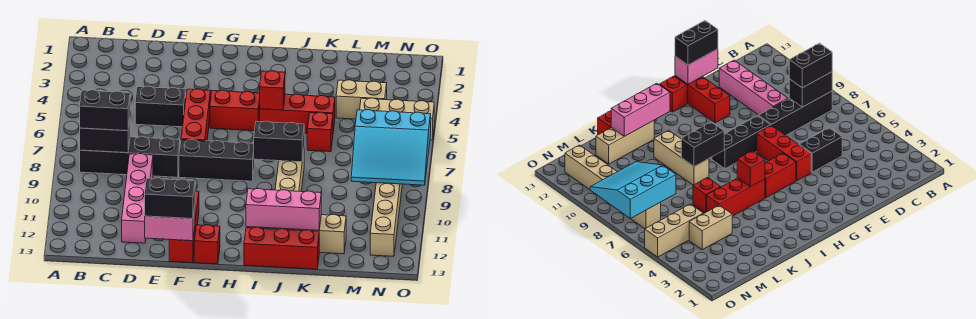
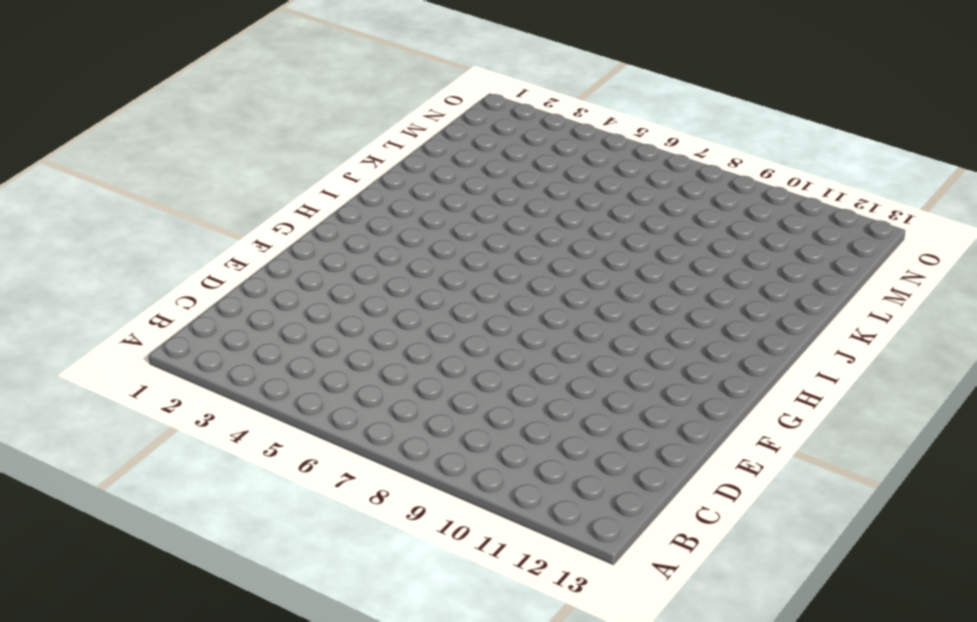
none -> black 1x4 brick [80,137,180,177]
none -> black 1x2 brick [135,86,186,127]
none -> pink 1x4 brick [122,154,153,243]

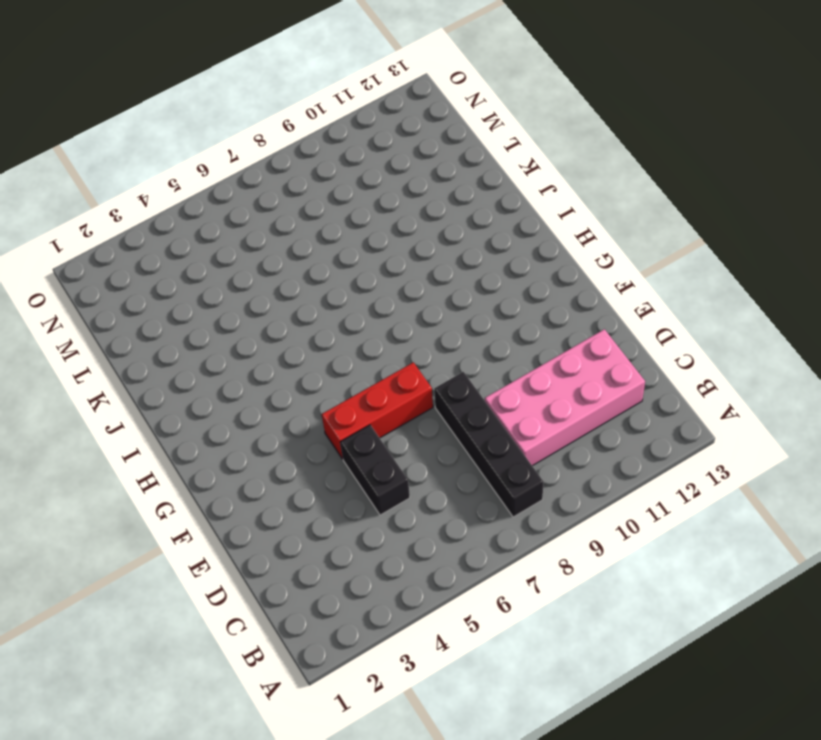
pink 2x4 brick [485,329,645,466] -> pink 1x4 brick [122,154,153,243]
none -> black 1x3 brick [179,139,254,181]
none -> red 1x3 brick [169,191,199,263]
none -> red 1x2 brick [210,90,260,131]

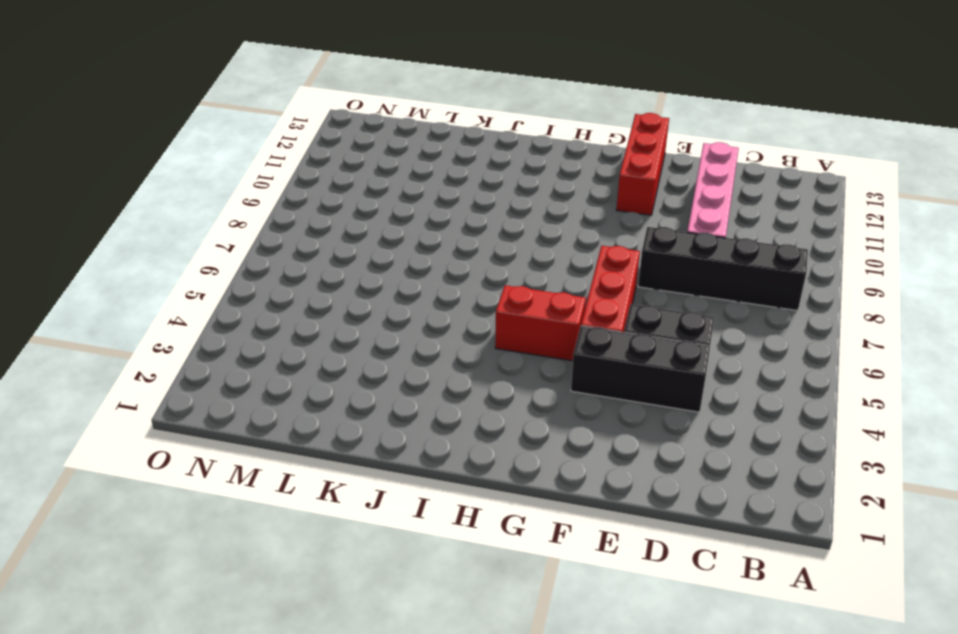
black 1x3 brick [571,326,710,412] -> black 1x3 brick moved to [179,139,254,181]
none -> red 1x1 brick [194,225,220,264]
none -> red 1x3 brick [260,94,335,133]
none -> red 1x3 brick [244,227,319,269]

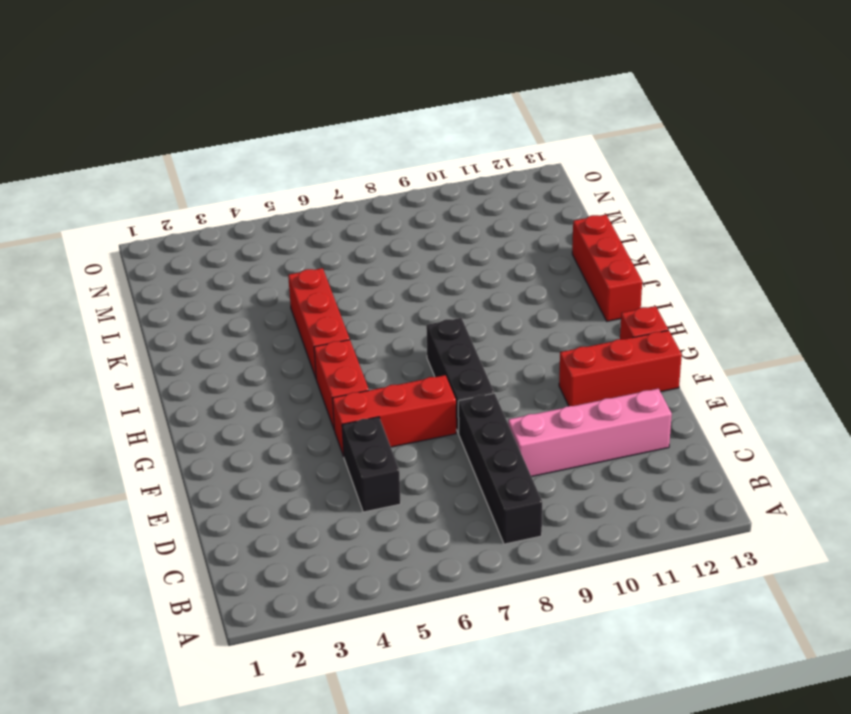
none -> tan 1x3 brick [275,152,304,192]
none -> tan 1x3 brick [271,214,346,254]
none -> red 1x1 brick [307,112,333,152]

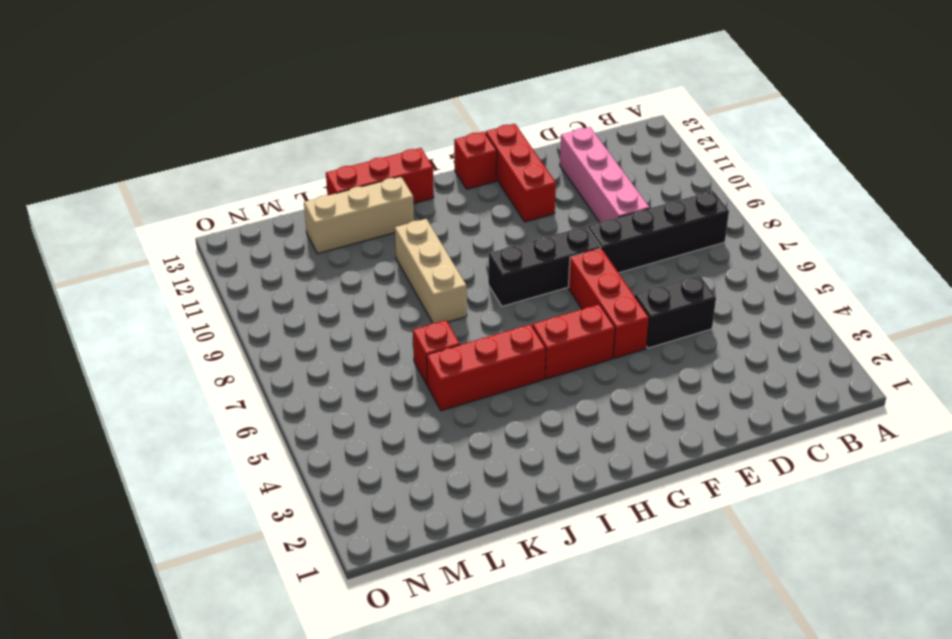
none -> tan 1x2 brick [336,80,387,119]
none -> tan 1x3 brick [360,98,434,140]
none -> tan 1x6 brick [370,183,402,256]

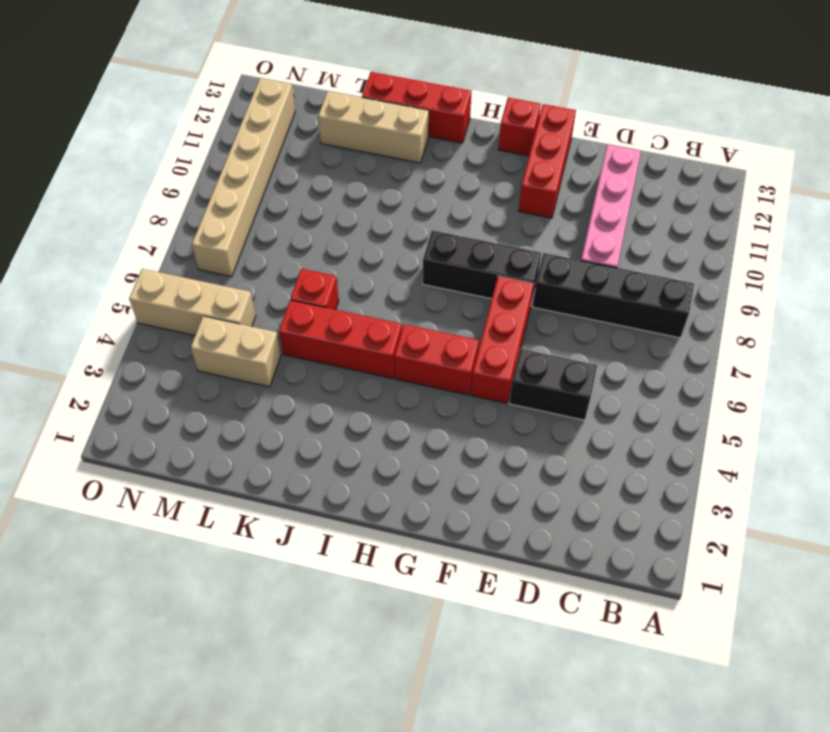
none -> tan 1x3 brick [275,152,304,192]
none -> black 1x2 brick [80,119,130,153]
none -> pink 1x2 brick [145,207,195,241]

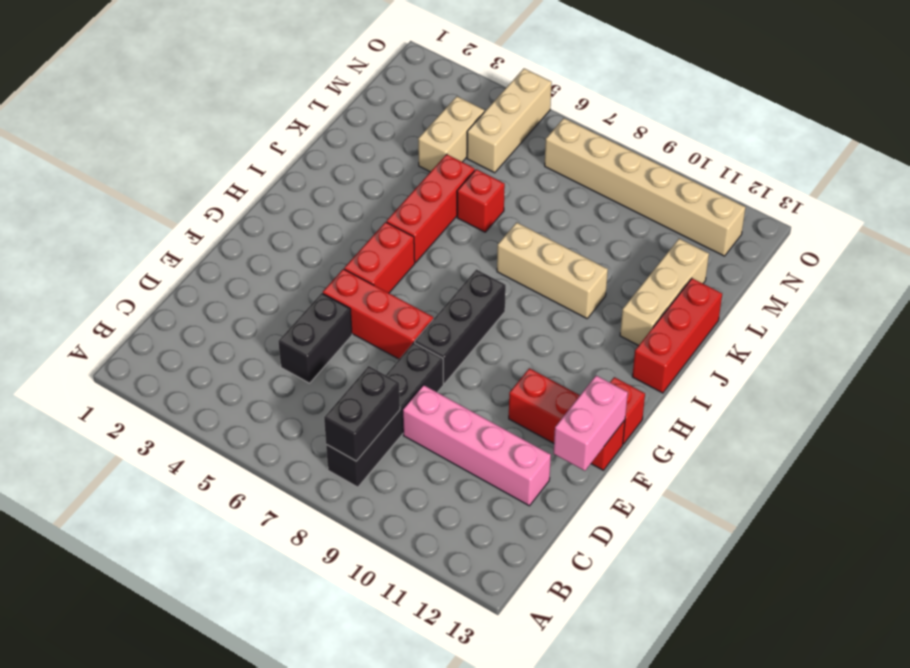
none -> red 1x1 brick [260,71,285,110]
none -> black 1x2 brick [254,121,304,162]
none -> pink 1x3 brick [246,188,321,230]

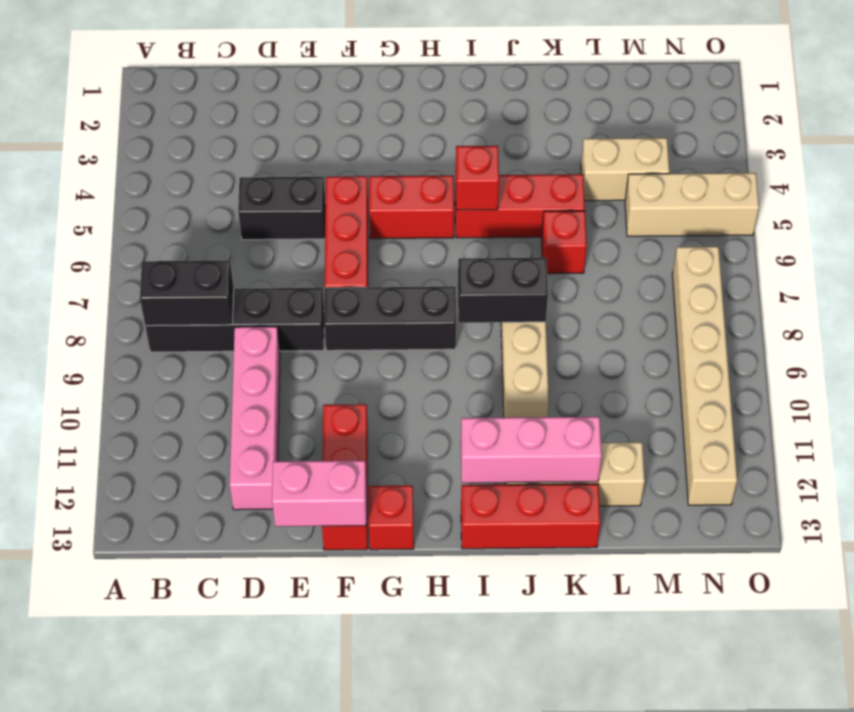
none -> cyan 3x3 slope [351,110,431,185]
none -> black 1x2 brick [80,90,130,131]
none -> black 1x2 brick [145,178,195,219]

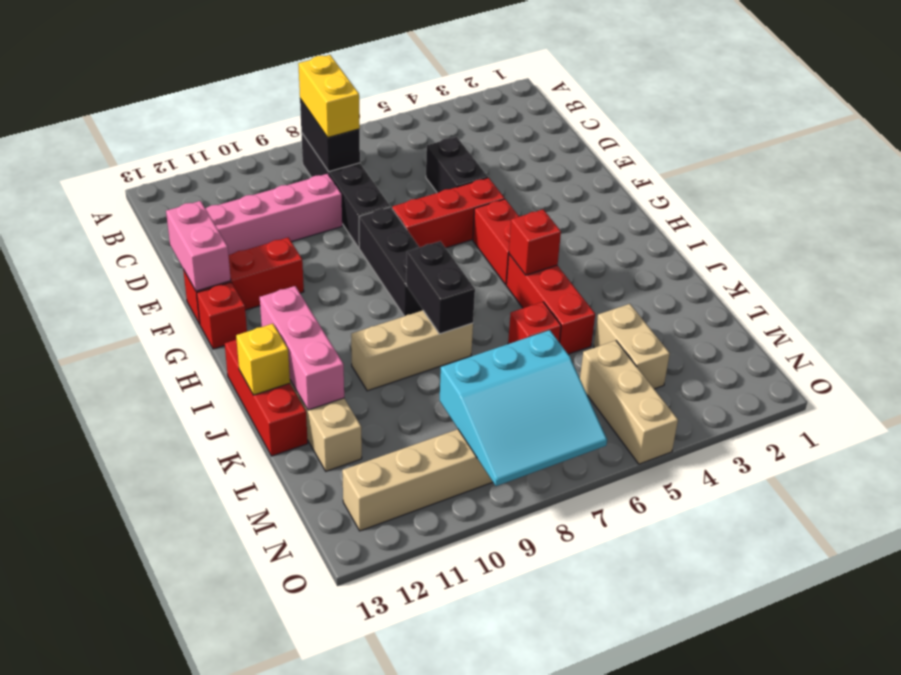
yellow 1x2 brick [298,55,360,138] -> black 1x2 brick [80,90,130,131]
yellow 1x1 brick [236,324,290,395] -> none
cyan 3x3 slope [440,330,607,486] -> cyan 3x3 slope turned to [351,110,431,185]
none -> black 1x2 brick [145,178,195,219]

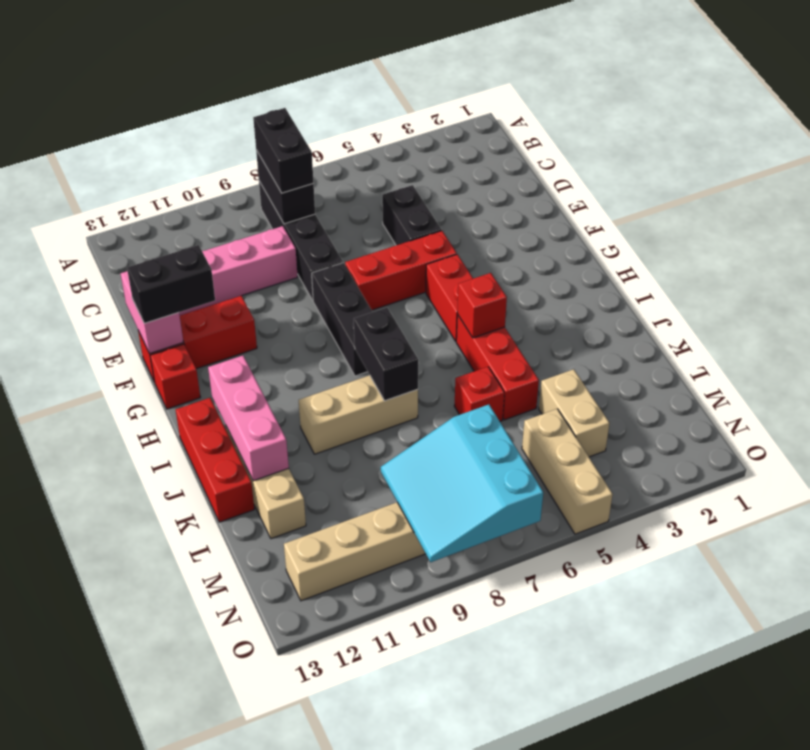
black 1x2 brick [127,245,215,323] -> black 1x2 brick turned to [145,178,195,219]

